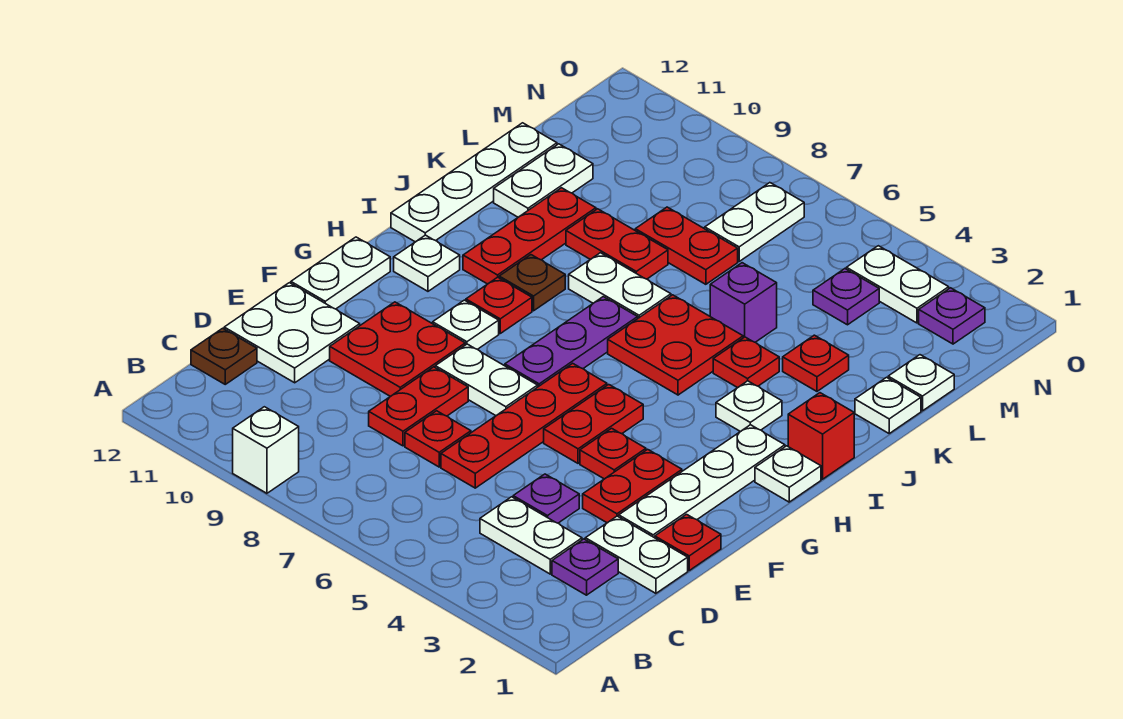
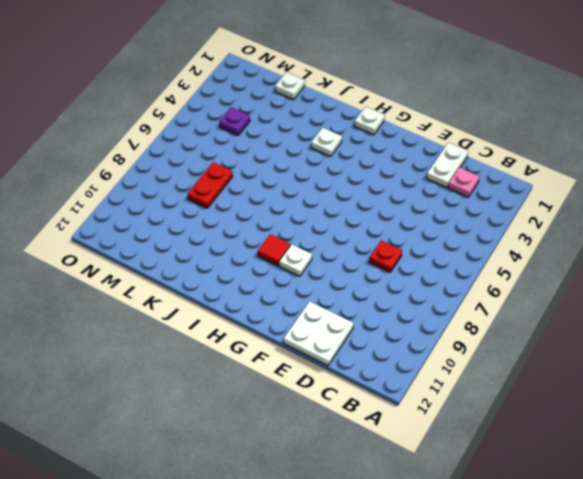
pink 1x1 plate [448,167,479,197] -> purple 1x1 plate [552,539,618,595]
red 1x1 tile [258,234,290,266] -> red 1x1 plate [466,277,532,333]
none -> white 1x1 brick [233,407,299,493]
none -> white 1x2 plate [480,497,582,574]
none -> brown 1x1 plate [191,328,257,384]
none -> purple 1x1 plate [513,474,579,523]

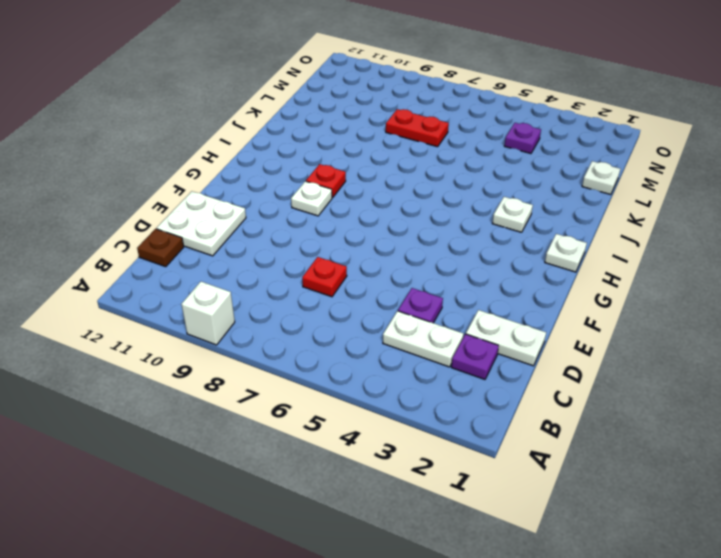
none -> red 1x4 plate [441,363,607,488]
none -> red 1x2 plate [369,367,468,446]
none -> red 1x1 plate [655,514,721,570]
none -> white 1x4 plate [619,425,785,538]

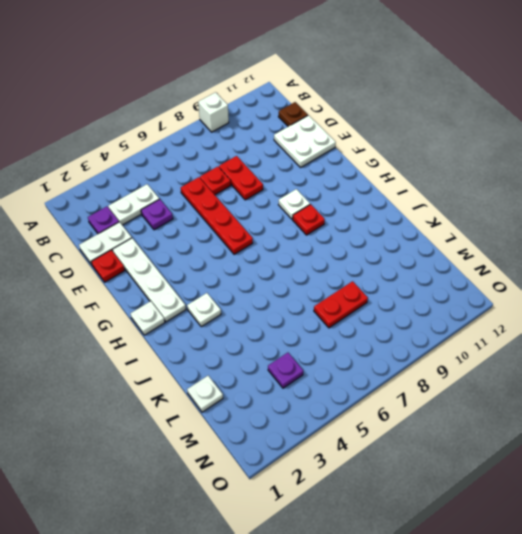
none -> red 1x2 plate [583,449,682,523]
none -> red 2x2 plate [330,302,465,396]
none -> red 1x1 plate [580,428,646,479]
none -> red 1x2 plate [544,385,643,463]

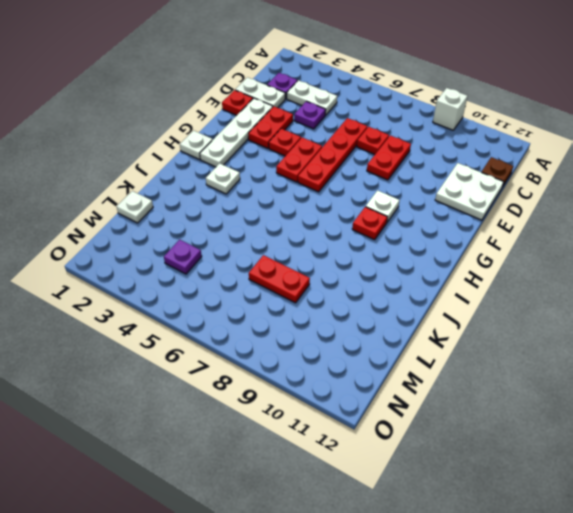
none -> red 2x2 plate [330,302,465,396]
none -> white 1x2 plate [435,344,538,416]
none -> white 1x2 plate [291,237,390,309]
none -> purple 1x3 plate [505,297,638,387]

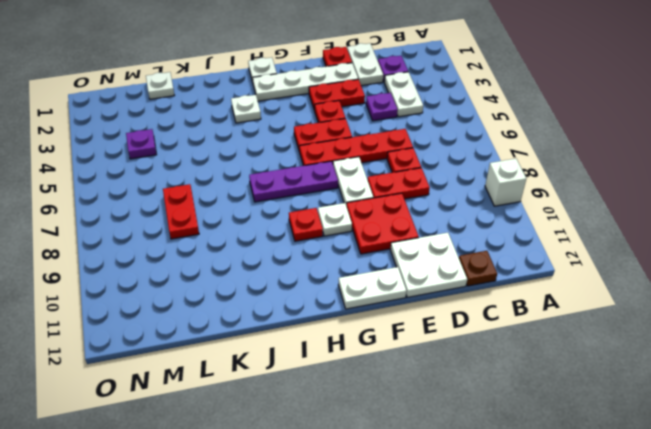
none -> white 1x1 plate [394,235,460,291]
none -> red 1x1 brick [788,393,854,479]
none -> red 2x2 plate [608,295,743,395]
none -> brown 1x1 plate [499,255,565,311]

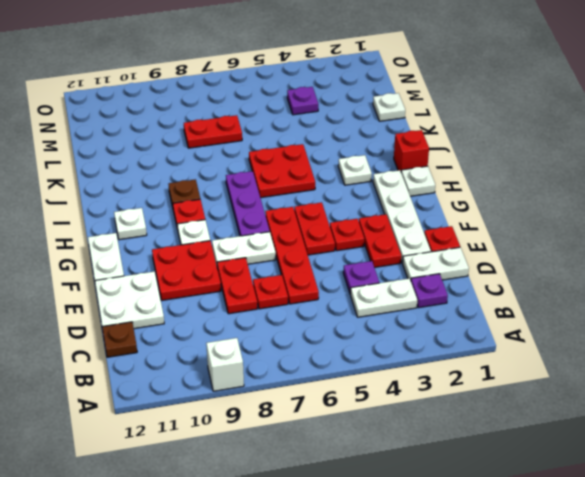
none -> red 1x3 plate [463,188,596,284]
none -> white 1x4 plate [391,123,557,242]
none -> red 1x1 plate [713,337,779,388]
none -> white 1x2 plate [569,253,671,318]

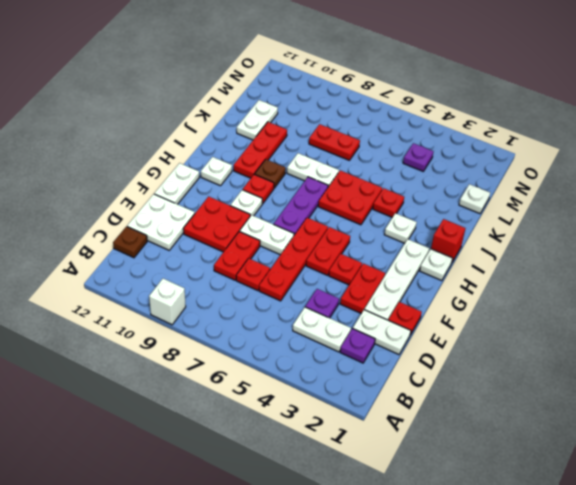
none -> white 1x4 plate [391,123,557,242]
none -> white 1x1 plate [855,377,921,433]
none -> red 1x1 plate [783,335,849,391]
none -> purple 1x1 brick [710,263,777,342]

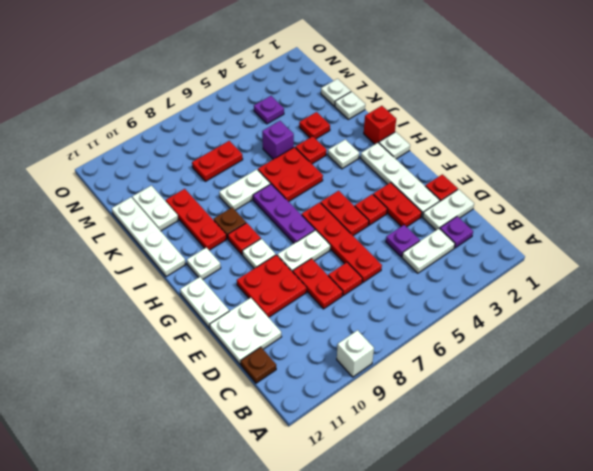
none -> red 1x2 plate [566,209,668,279]
none -> white 1x2 plate [705,183,804,261]
none -> purple 1x1 plate [919,288,985,344]
none -> white 1x2 plate [846,246,949,323]

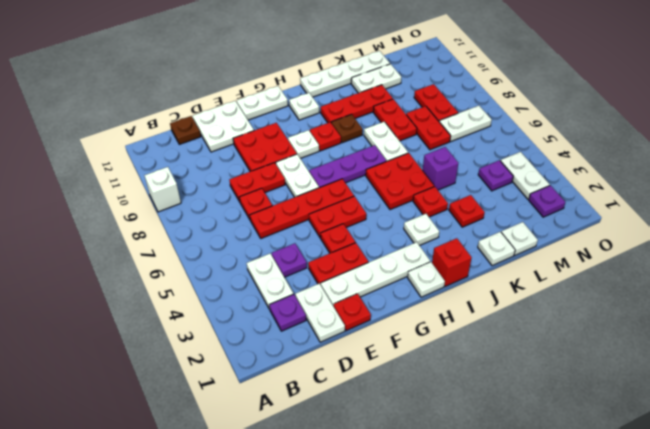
red 1x2 plate [414,84,458,121] -> none

